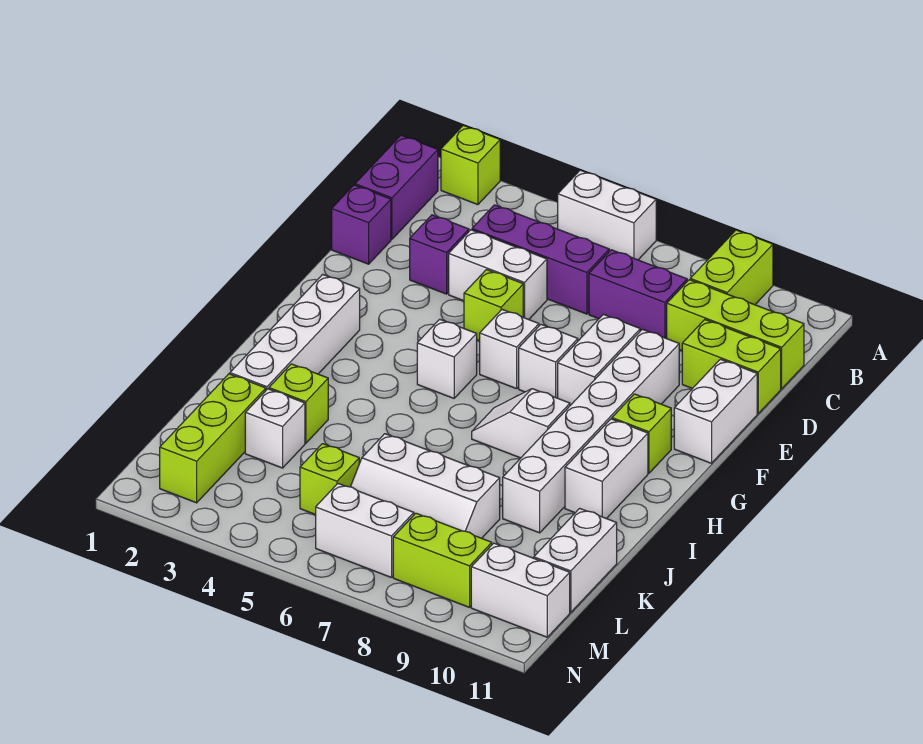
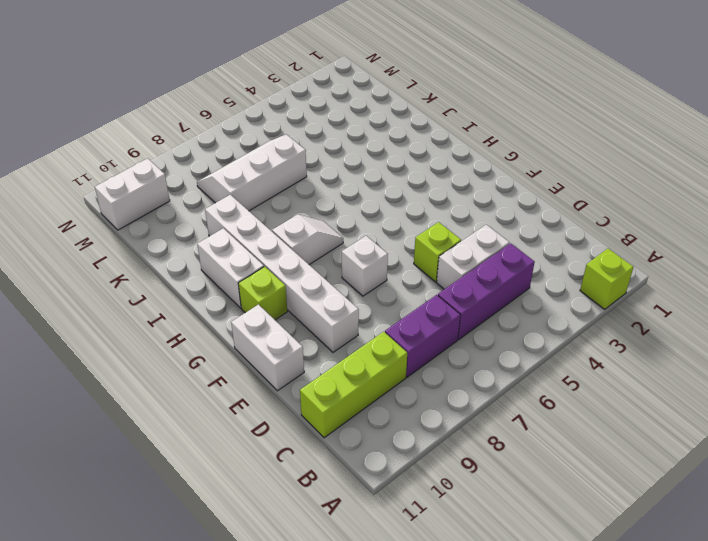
none -> white 1x2 brick [557,170,656,260]
none -> lime 1x2 brick [690,230,773,305]
none -> purple 1x2 brick [355,135,438,239]
none -> purple 1x1 brick [332,185,391,264]

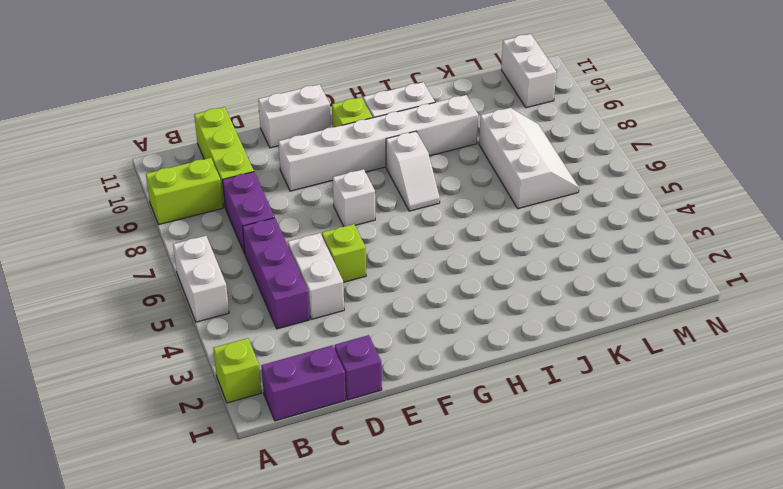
none -> purple 1x1 brick [410,215,469,294]
none -> lime 1x2 brick [682,320,781,413]
none -> white 1x2 brick [558,314,640,405]
none -> white 1x1 brick [480,310,539,389]

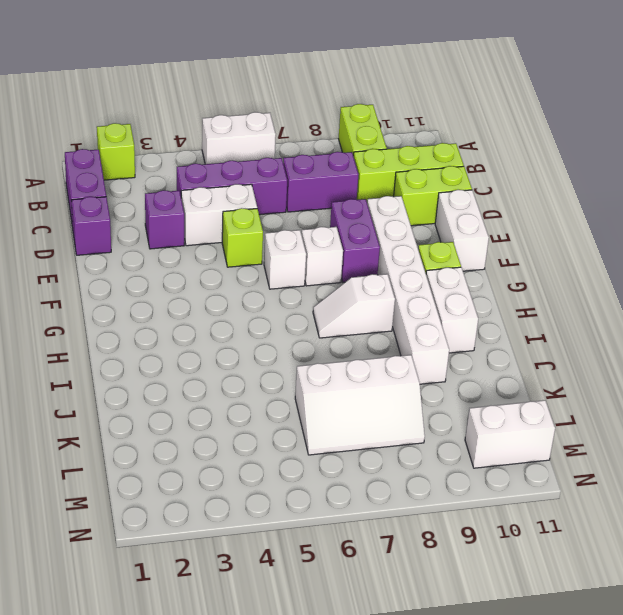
purple 1x2 brick [330,199,380,282] -> white 1x2 brick [558,314,640,405]
none -> white 1x4 brick [230,274,360,390]
none -> white 1x1 brick [417,319,477,398]
none -> lime 1x1 brick [269,364,328,443]
none -> lime 1x3 brick [160,374,266,503]

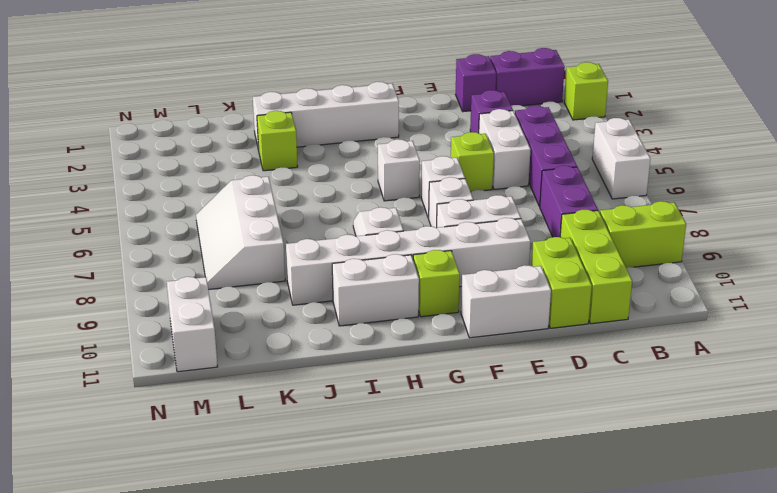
none -> lime 1x3 brick [160,374,266,503]
none -> white 1x1 brick [245,389,305,468]
none -> white 1x2 brick [534,508,617,612]
none -> lime 1x1 brick [300,444,359,515]

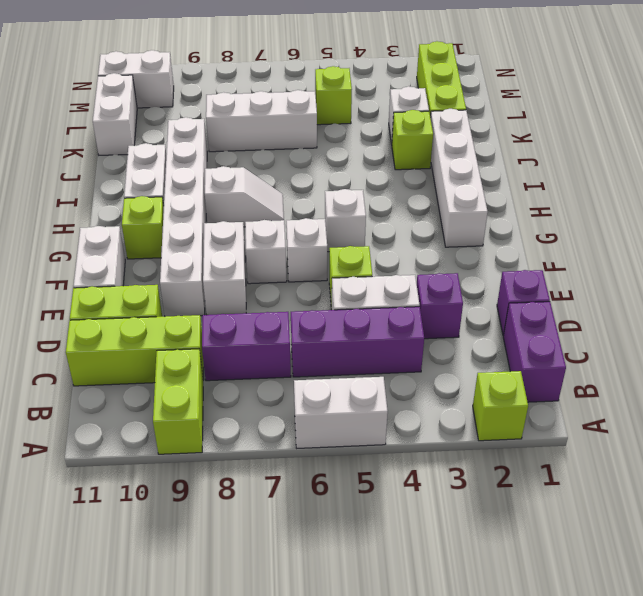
none -> white 1x2 brick [316,484,414,578]
none -> lime 1x2 brick [393,513,492,607]

